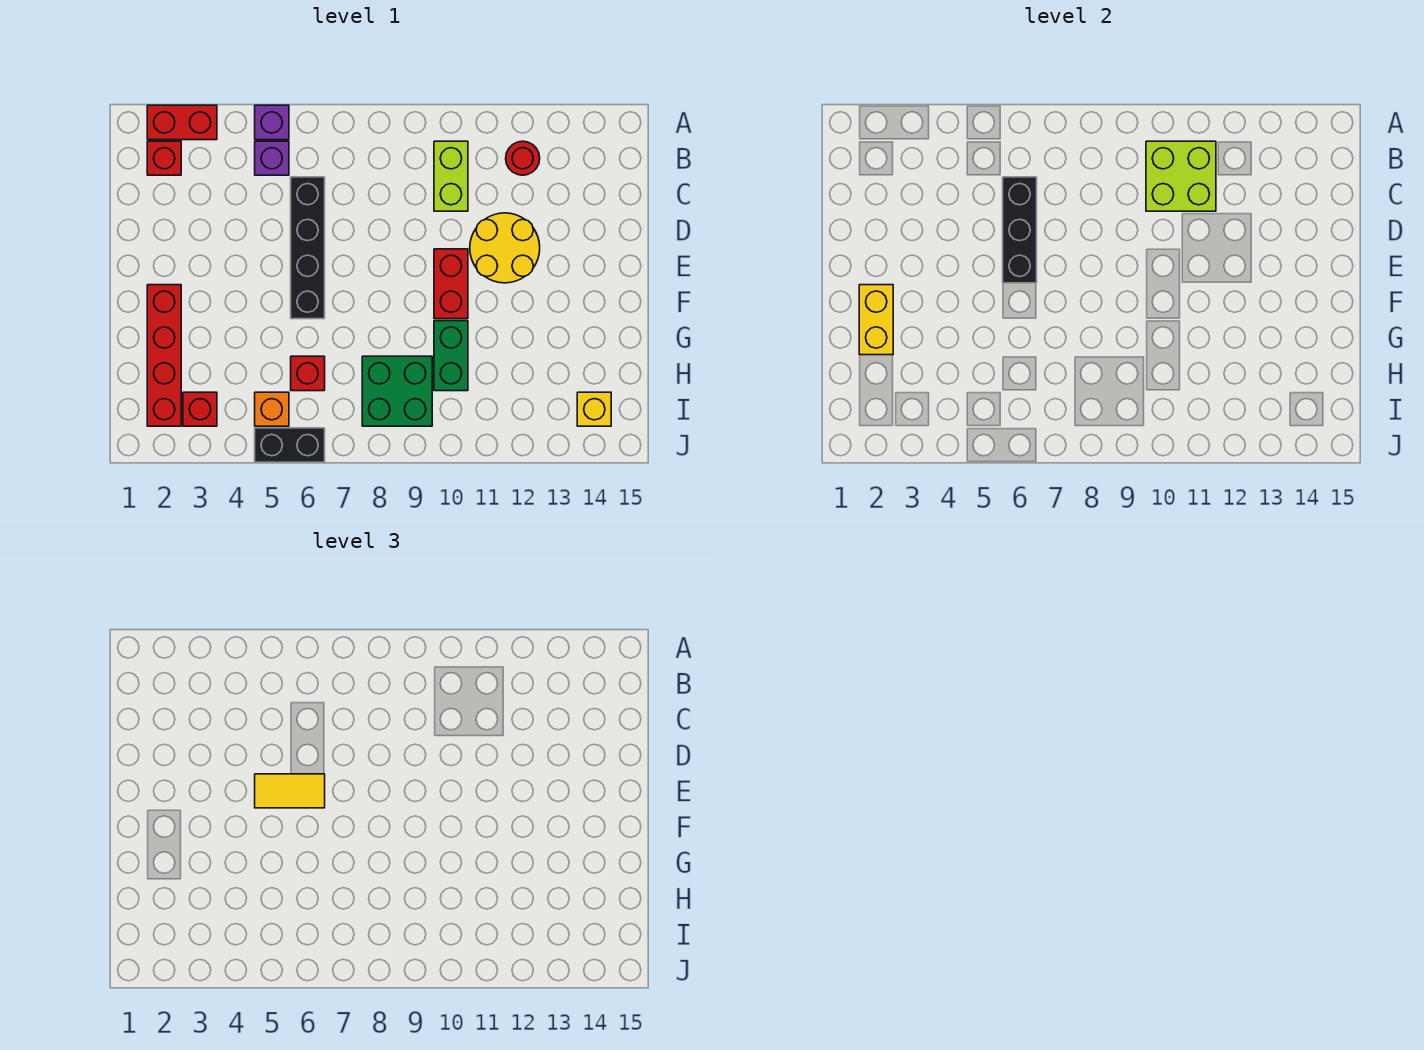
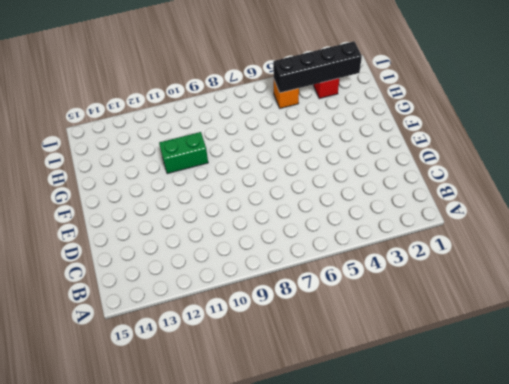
green 1x2 brick [159,132,208,174] -> green 1x2 brick turned to [434,321,468,391]
black 1x4 brick [273,41,362,93] -> black 1x4 brick turned to [291,177,325,319]
none -> red 1x2 brick [147,105,217,140]
none -> purple 1x1 brick [255,105,289,140]
none -> red 1x1 brick [147,141,181,175]

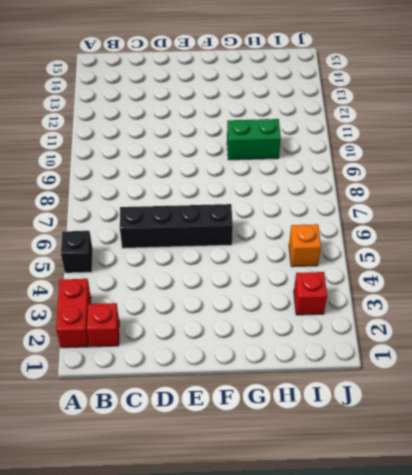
black 1x1 brick [61,231,93,273] -> purple 1x1 brick [255,105,289,140]
none -> purple 1x1 brick [255,141,289,175]
none -> lime 1x2 brick [434,141,468,211]
none -> red 1x1 round brick [506,141,540,175]

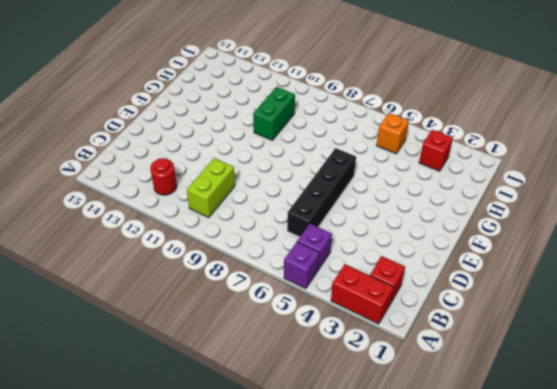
none -> yellow 2x2 round brick [470,213,540,283]
none -> red 1x2 brick [434,249,468,319]
none -> red 1x4 brick [147,285,181,426]

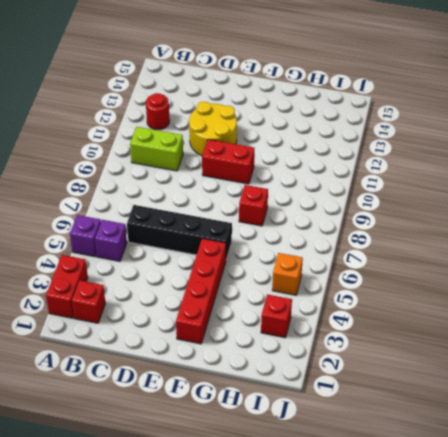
red 1x4 brick [176,239,226,344] -> red 1x4 brick turned to [147,285,181,426]
red 1x1 brick [239,185,268,226] -> red 1x1 brick moved to [291,356,325,391]
none -> green 1x2 brick [434,321,468,391]
none -> green 2x2 brick [362,356,432,426]
none -> yellow 1x1 brick [577,392,611,426]

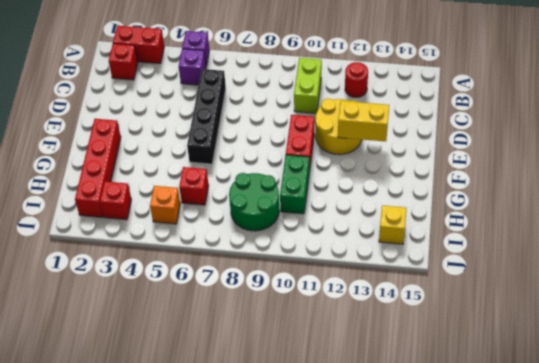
yellow 1x2 brick [338,101,389,141] -> yellow 1x2 brick turned to [859,285,893,355]
green 2x2 round brick [229,173,279,231] -> green 2x2 brick [362,356,432,426]
none -> black 1x2 brick [255,428,325,462]
none -> lime 2x2 brick [1146,141,1216,211]
none -> black 1x3 brick [1003,177,1037,283]

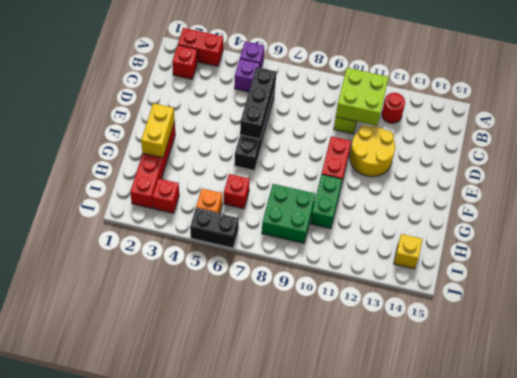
none -> yellow 1x2 tile [255,774,325,808]

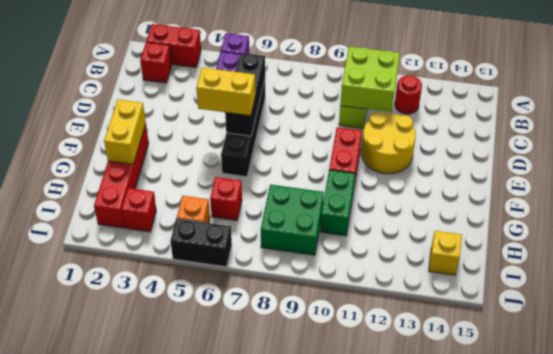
yellow 1x2 brick [196,68,256,116] -> yellow 1x2 tile [255,774,325,808]

